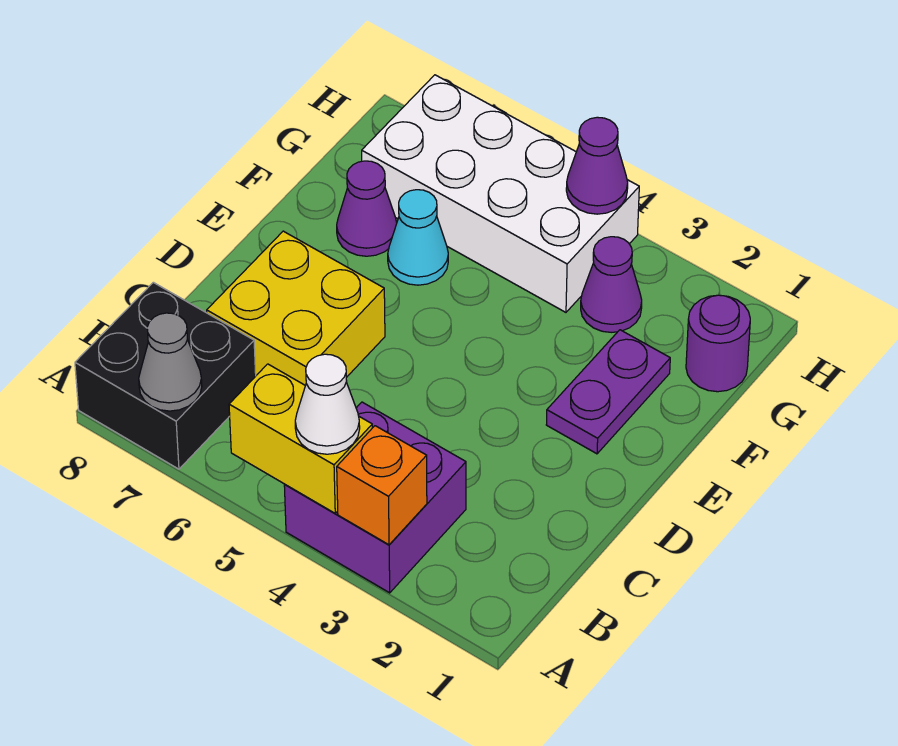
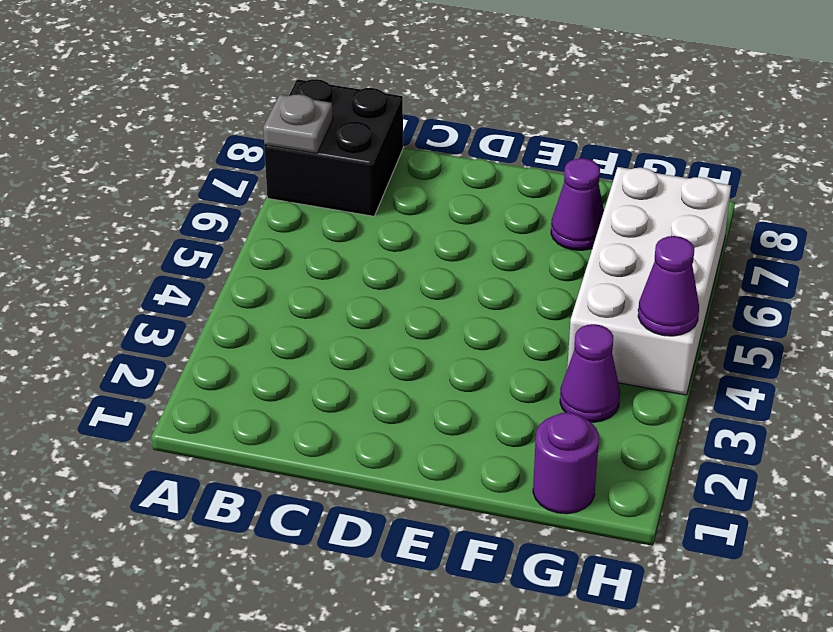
grey 1x1 plate [263,94,333,153] -> grey 1x1 cone [139,313,202,411]
none -> purple 2x2 brick [284,402,466,593]
none -> yellow 2x2 brick [207,231,385,385]
none -> purple 1x2 plate [546,330,670,454]

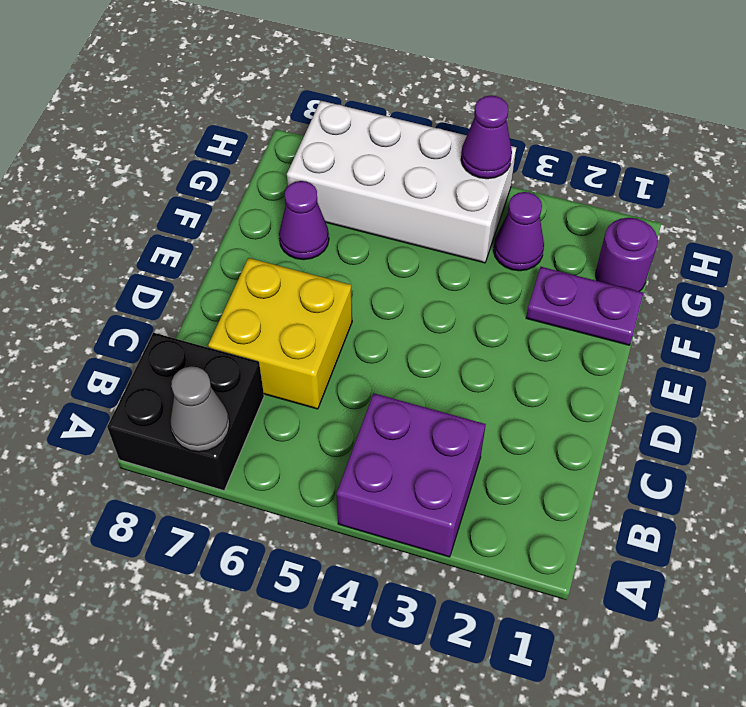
purple 1x2 plate [526,267,643,345] -> purple 1x2 plate turned to [546,330,670,454]
none -> cyan 1x1 cone [388,190,448,285]
none -> orange 1x1 brick [337,426,427,545]
none -> yellow 1x2 brick [229,364,372,513]

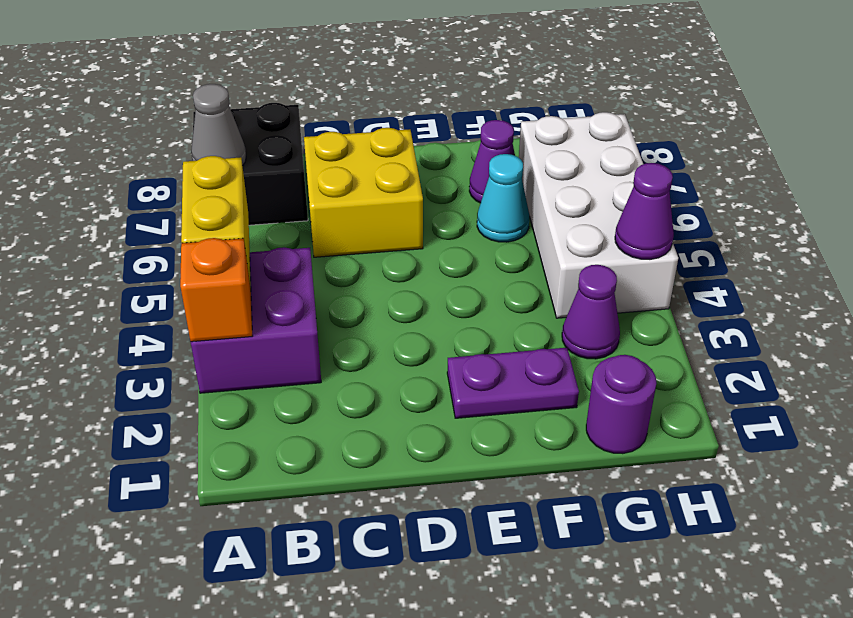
none -> white 1x1 cone [295,354,360,454]

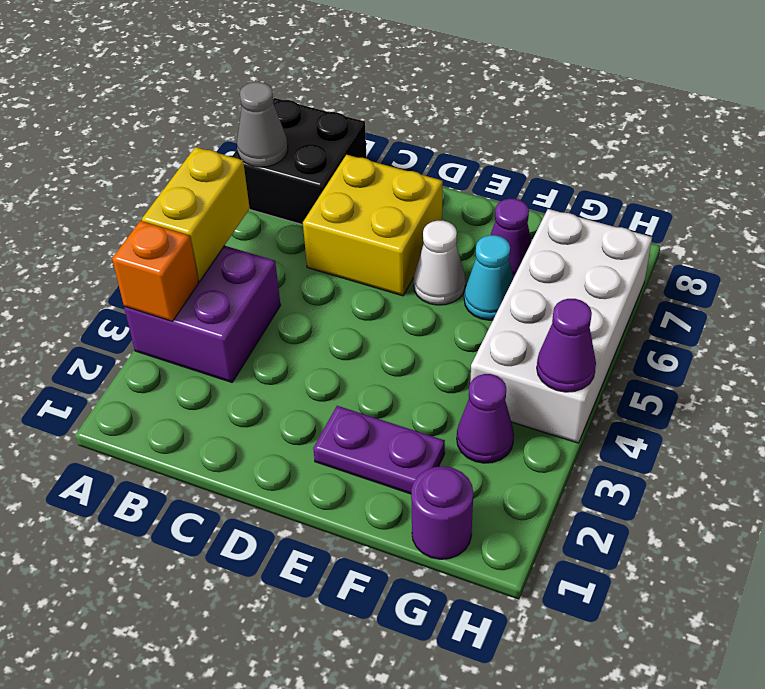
white 1x1 cone [414,221,465,305] -> white 1x1 cone moved to [295,354,360,454]

